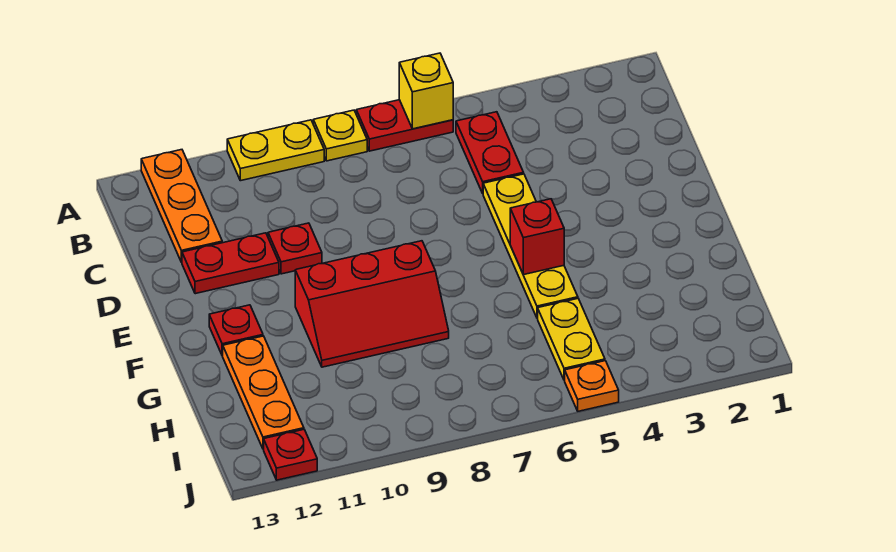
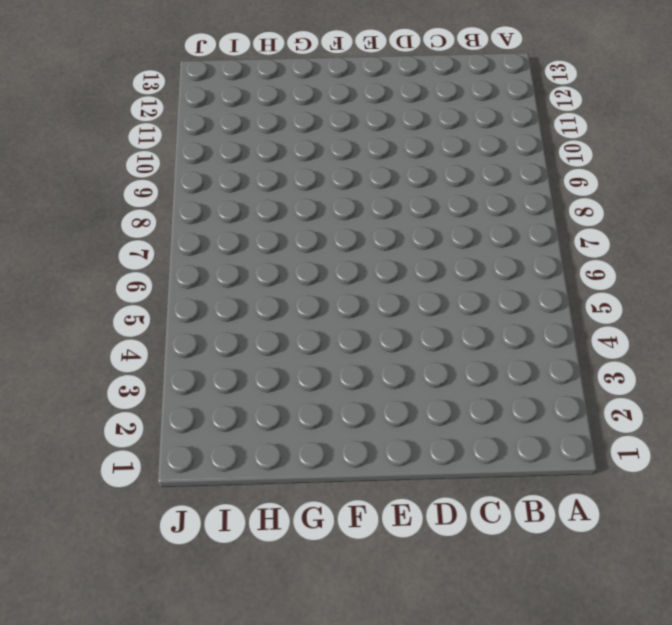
none -> red 1x2 plate [356,100,453,151]
none -> yellow 1x1 plate [313,110,367,161]
none -> yellow 1x2 plate [227,120,324,181]

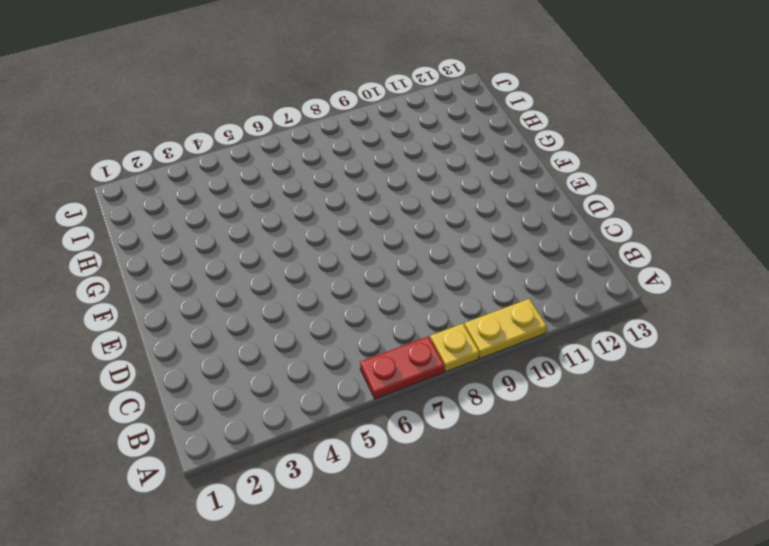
none -> orange 1x3 plate [141,150,222,262]
none -> red 1x2 plate [456,112,524,193]
none -> yellow 1x4 plate [483,174,578,318]

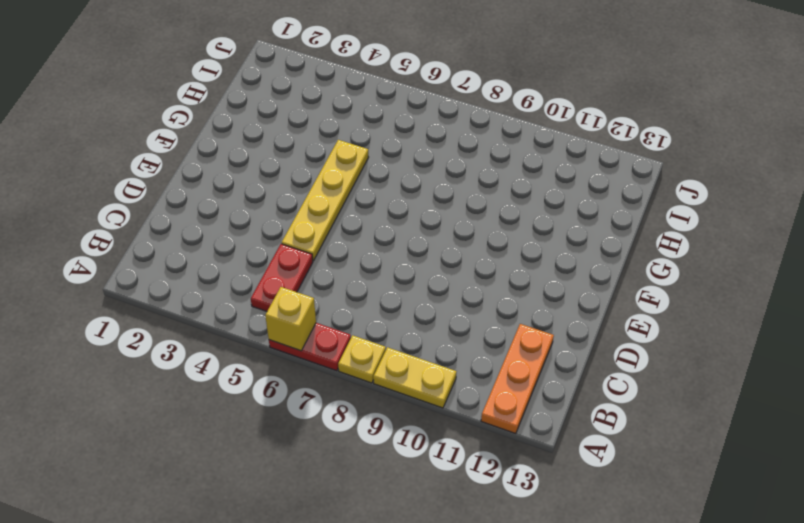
none -> red 1x1 plate [268,223,322,274]
none -> red 1x2 plate [182,233,279,294]
none -> red 2x3 slope [295,241,449,367]

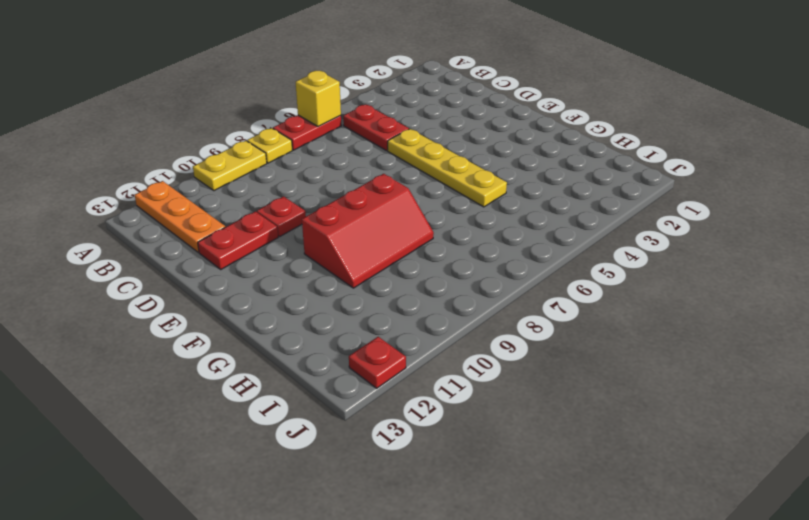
none -> red 1x1 plate [209,305,263,356]
none -> orange 1x3 plate [223,336,304,449]
none -> yellow 1x2 plate [538,299,605,380]

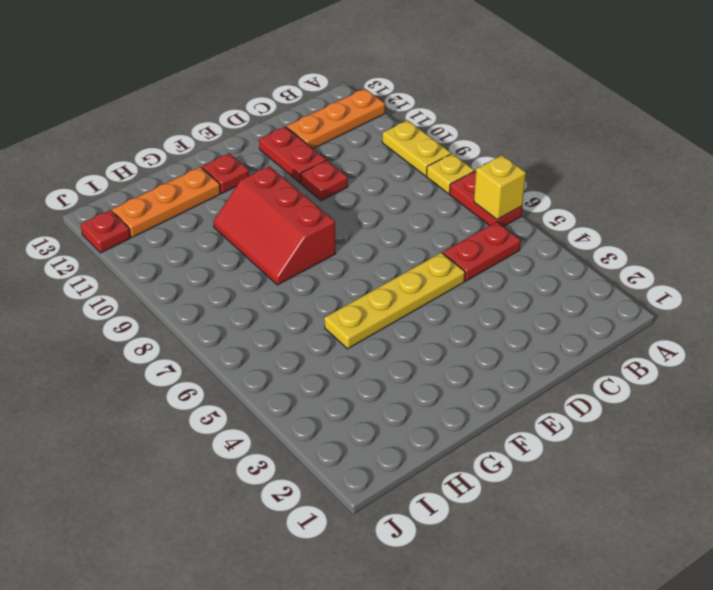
none -> yellow 1x2 plate [538,299,605,380]
none -> orange 1x1 plate [565,361,619,411]
none -> red 1x1 brick [510,199,564,275]

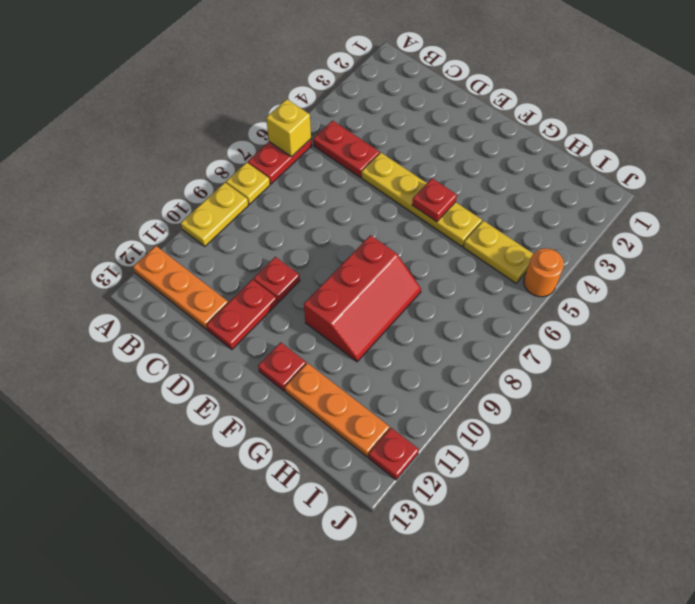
red 1x1 plate [412,178,457,222] -> red 1x1 brick [510,199,564,275]
orange 1x1 round brick [524,248,564,297] -> orange 1x1 plate [565,361,619,411]

